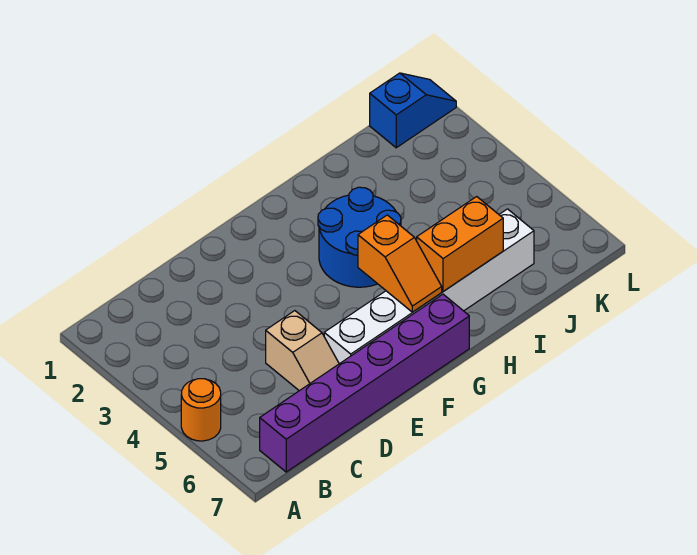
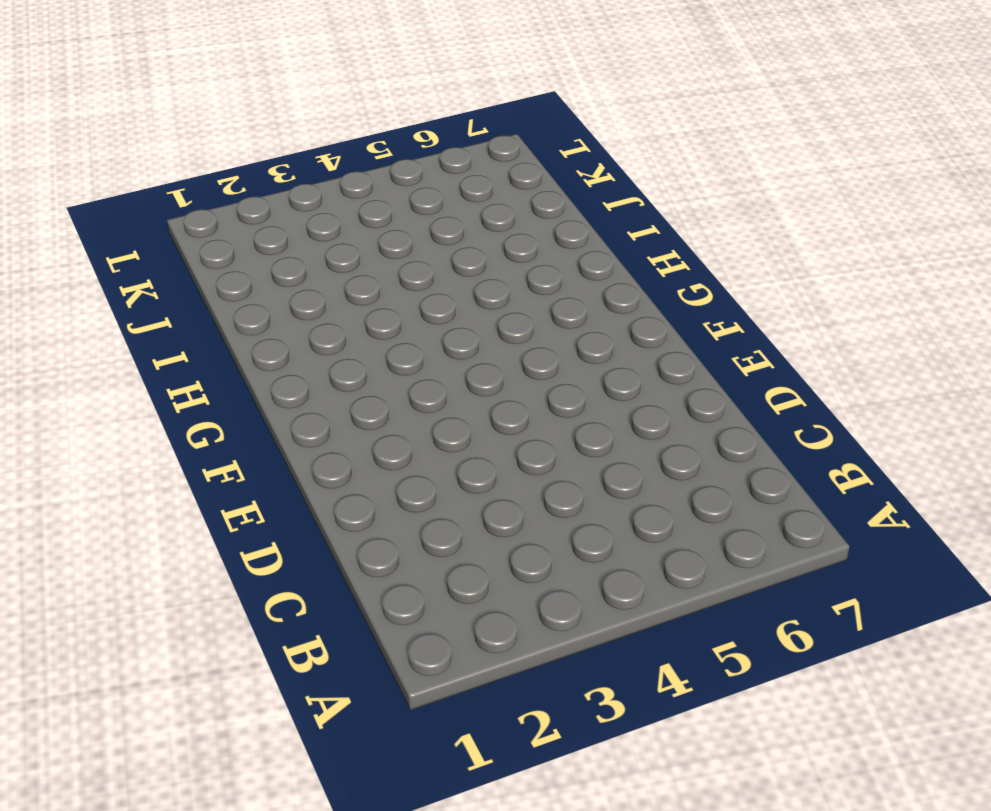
none -> orange 1x1 round brick [181,379,221,441]
none -> purple 1x6 brick [260,294,469,472]

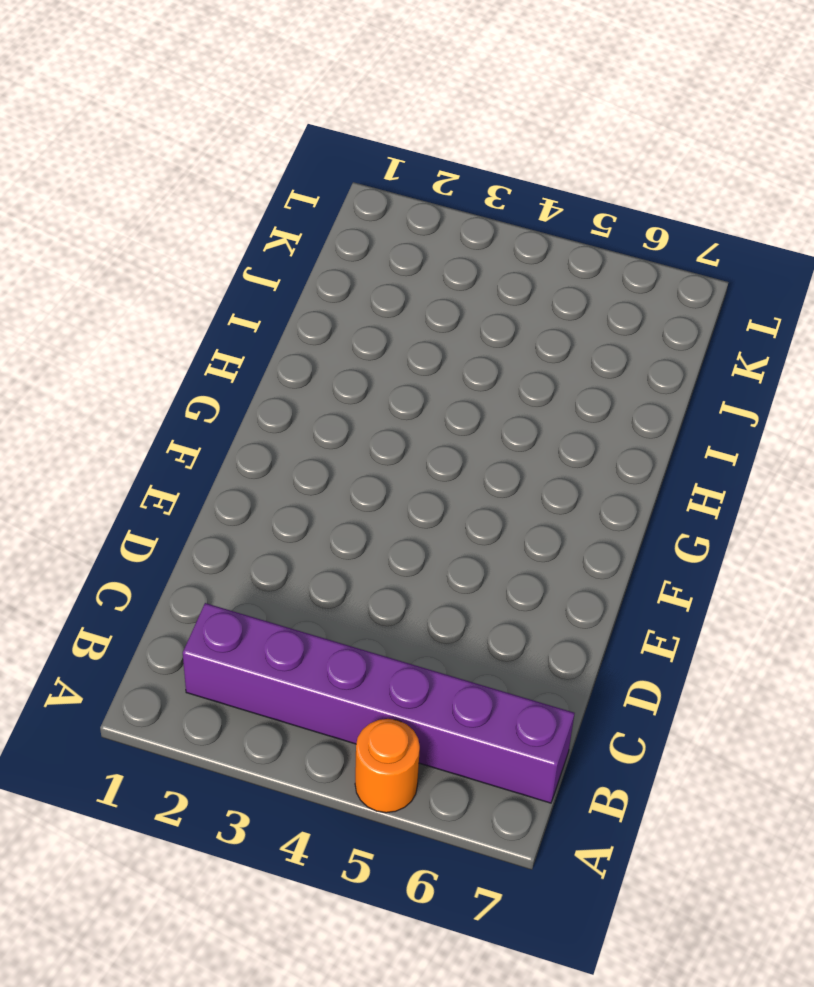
purple 1x6 brick [183,603,575,803] -> purple 1x6 brick turned to [260,294,469,472]
none -> tan 1x2 slope [266,311,339,391]
none -> white 1x6 brick [324,209,534,364]

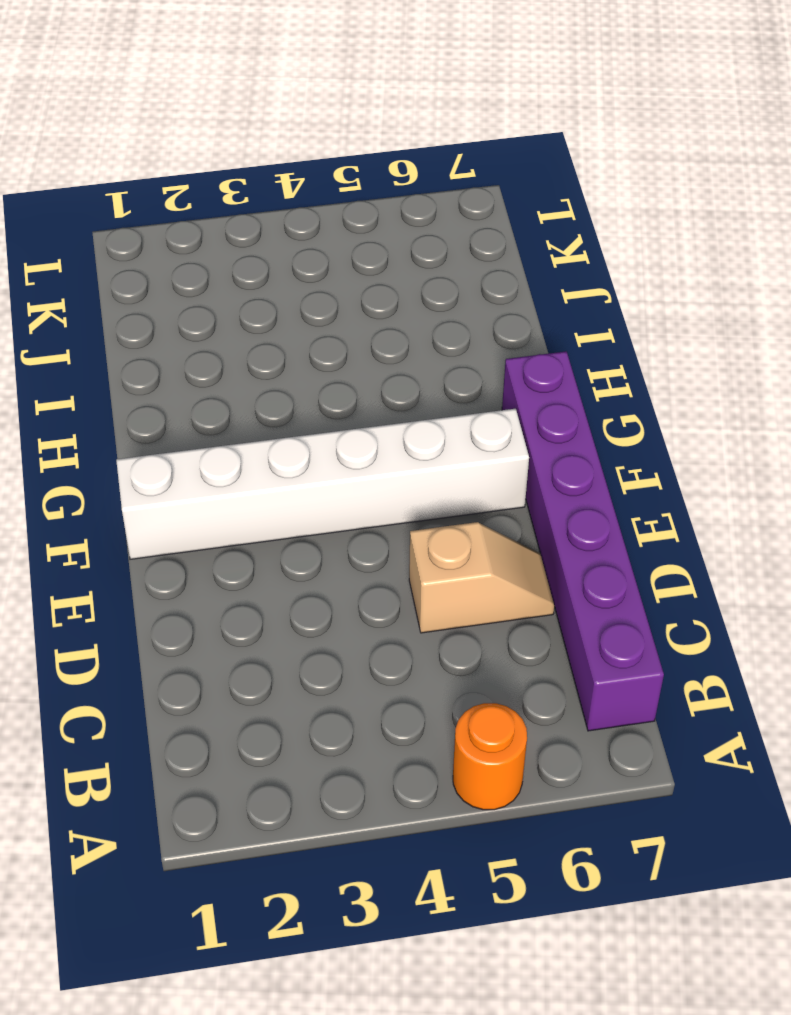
white 1x6 brick [116,409,529,559] -> white 1x6 brick turned to [324,209,534,364]
none -> blue 2x2 round brick [318,187,401,287]
none -> blue 1x2 slope [370,73,456,148]

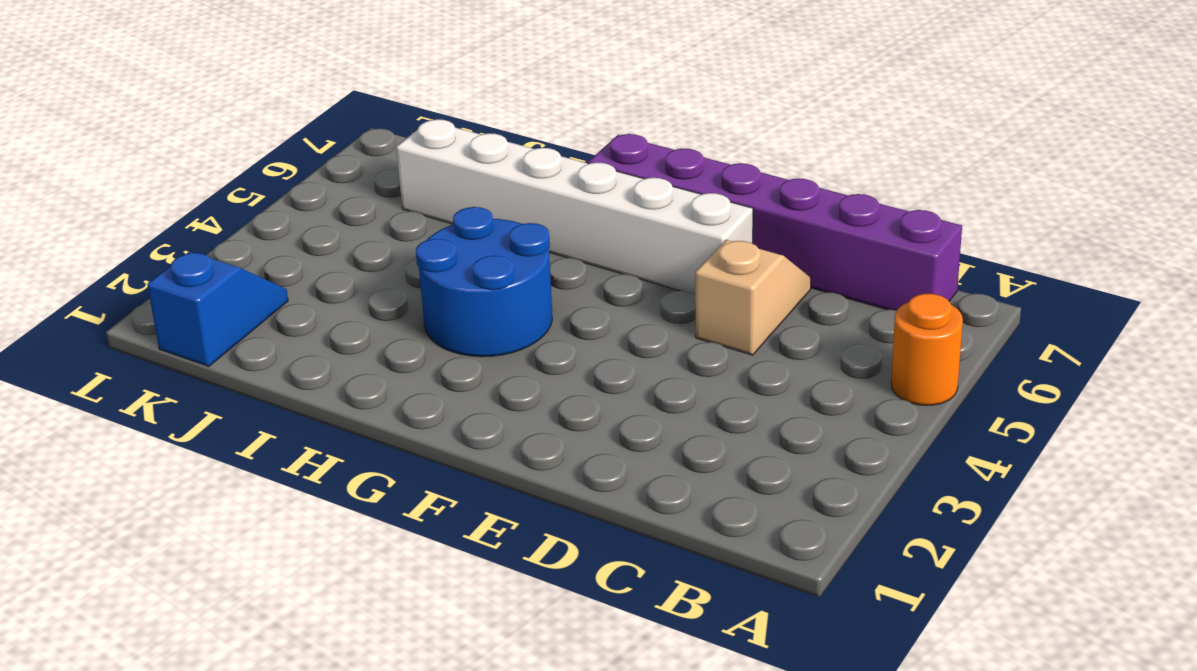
blue 1x2 slope [147,252,288,366] -> blue 1x2 slope turned to [370,73,456,148]
none -> orange 1x2 slope [358,215,442,312]
none -> orange 1x2 brick [417,197,503,291]

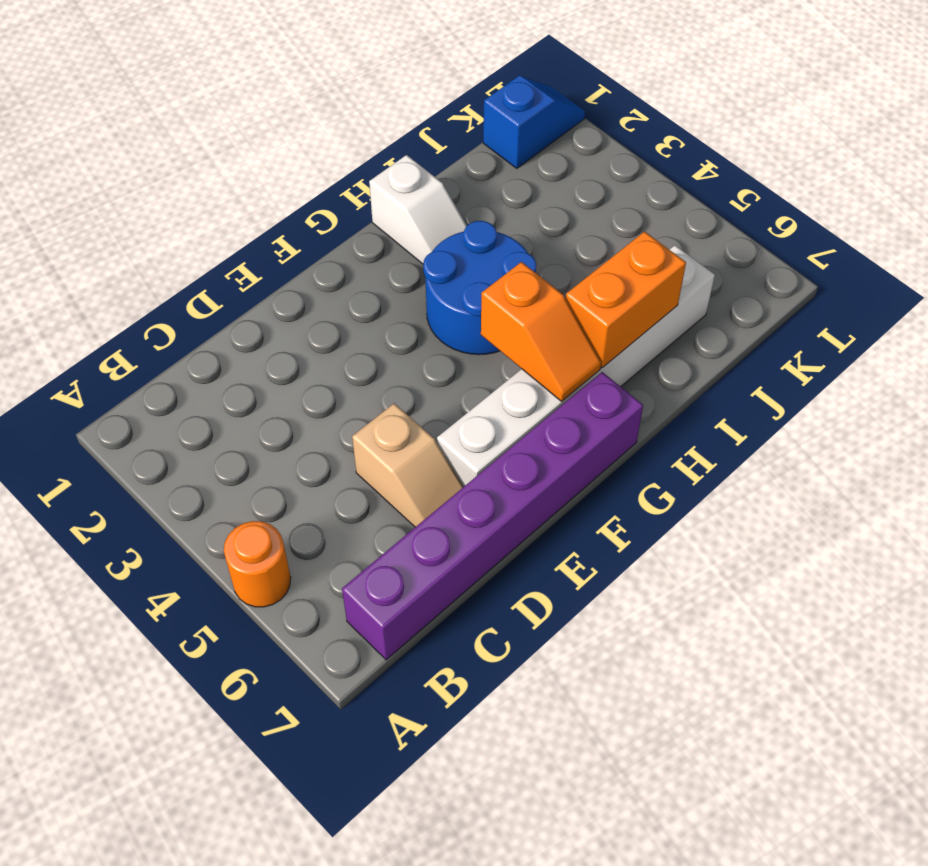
white 1x2 slope [369,155,467,264] -> none

